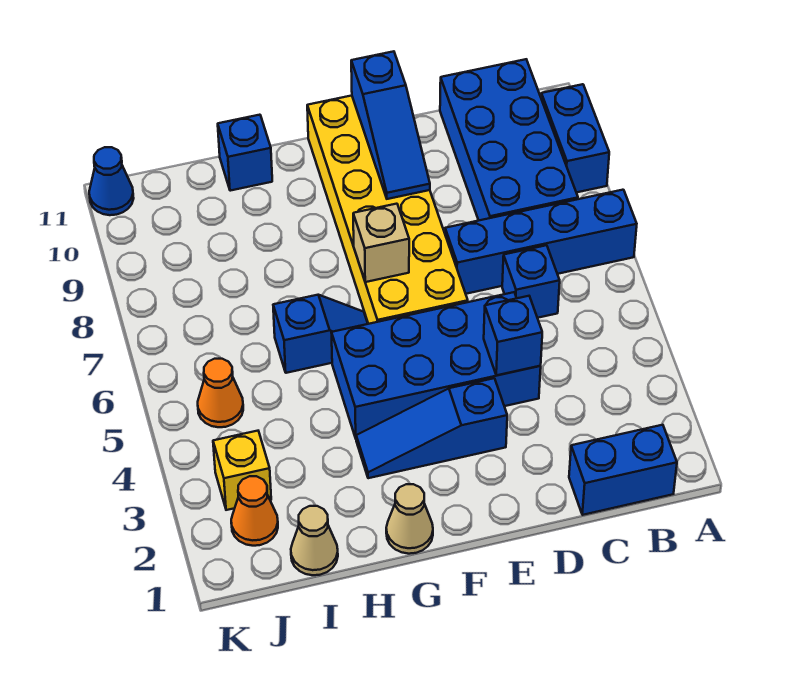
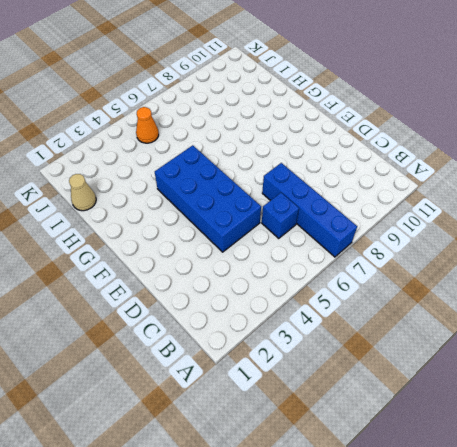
none -> blue 1x2 brick [541,84,609,193]
none -> blue 1x2 brick [569,425,677,515]
none -> blue 2x4 brick [440,59,578,220]

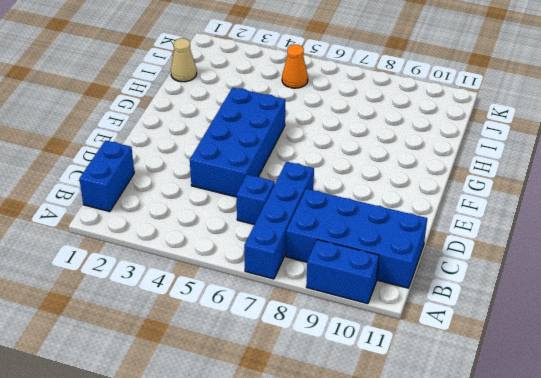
none -> blue 1x3 slope [356,378,507,478]
none -> yellow 2x6 brick [307,96,468,324]
none -> tan 1x1 cone [386,484,433,554]

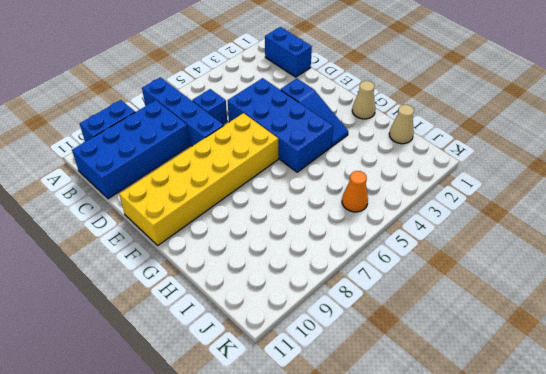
none -> blue 1x2 slope [273,295,368,373]
none -> blue 1x1 brick [218,115,272,191]
none -> orange 1x1 cone [231,476,278,546]

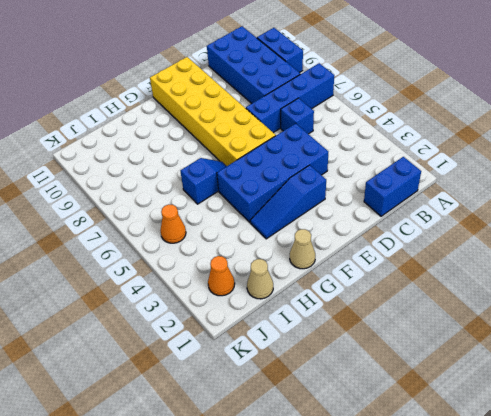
none -> blue 1x1 brick [218,115,272,191]
none -> yellow 1x1 brick [213,431,271,510]
none -> blue 1x1 cone [89,147,134,215]

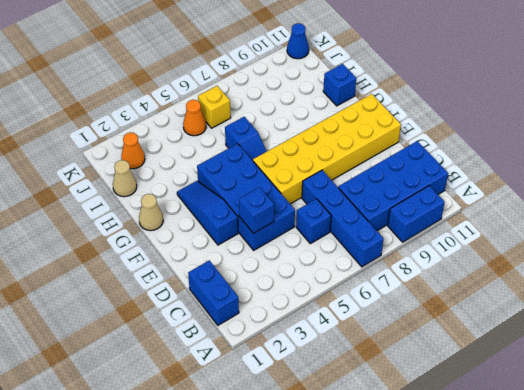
yellow 1x1 brick [198,86,231,128] -> yellow 1x1 brick moved to [213,431,271,510]
none -> blue 1x3 slope [351,51,430,199]
none -> tan 1x1 brick [353,204,409,282]

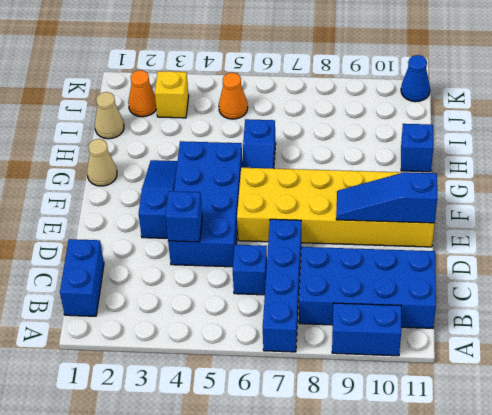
none -> tan 1x1 brick [353,204,409,282]

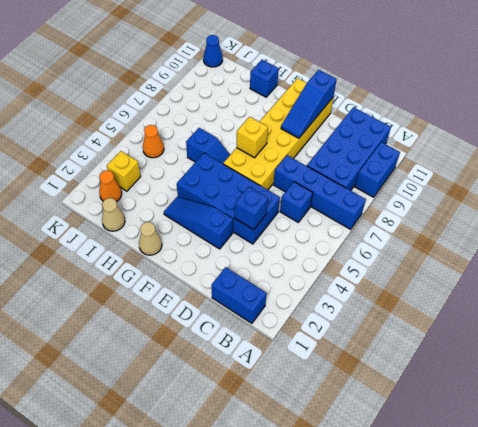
yellow 1x1 brick [237,117,268,158] -> tan 1x1 brick [353,204,409,282]

